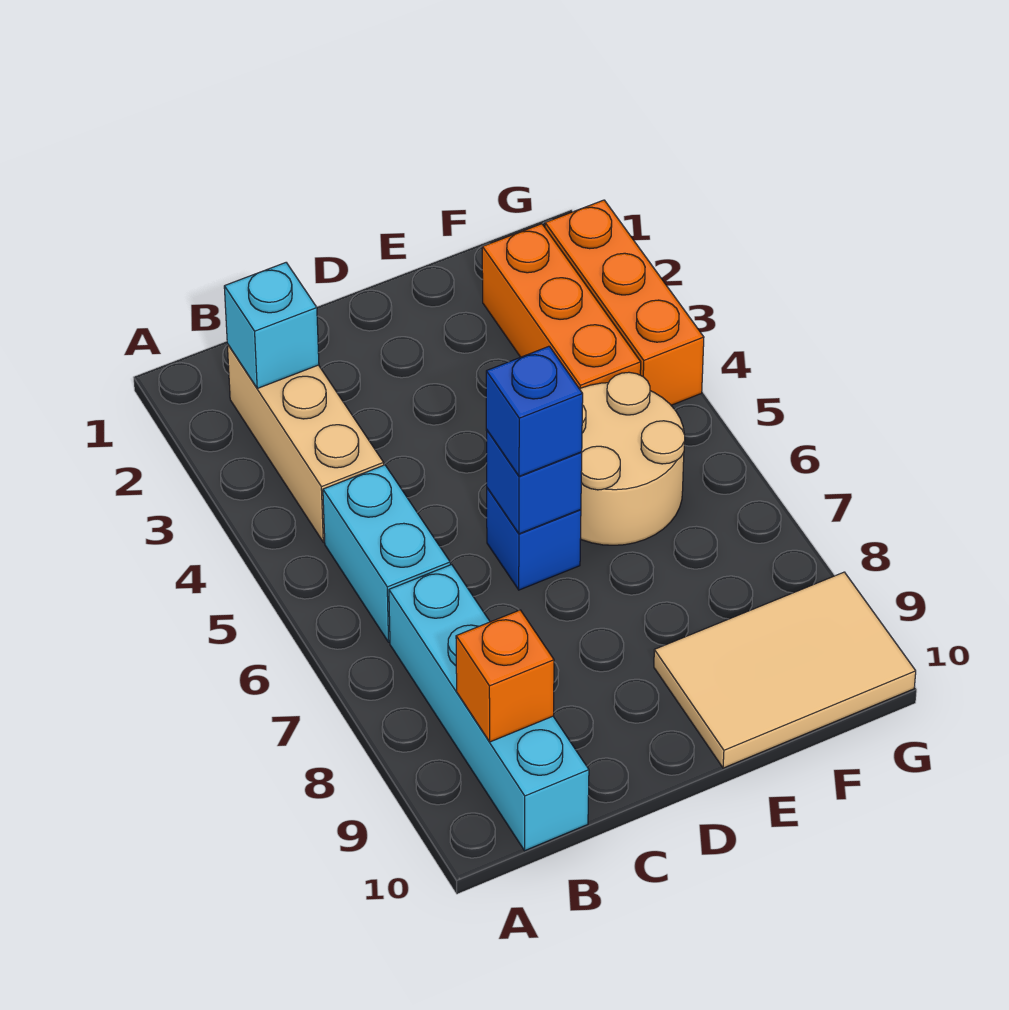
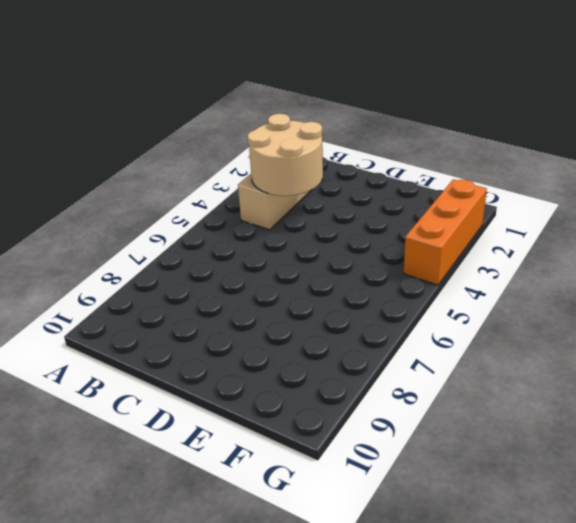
tan 2x2 round brick [247,114,323,196] -> tan 2x2 round brick moved to [580,372,685,545]
none -> cyan 1x2 brick [323,465,450,642]
none -> cyan 1x4 brick [389,565,589,851]
none -> blue 1x1 brick [487,488,581,590]

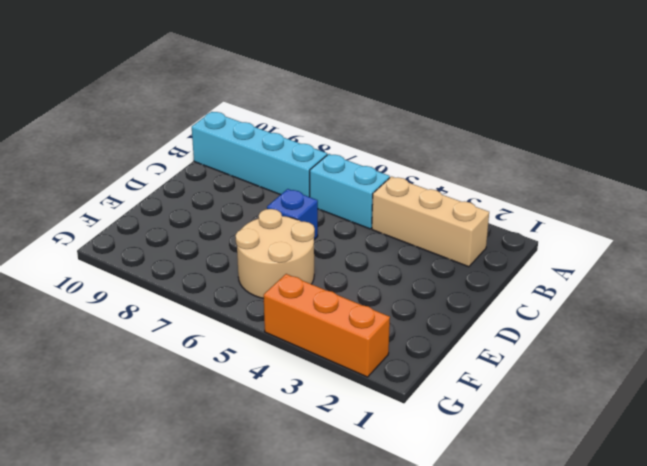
none -> tan 2x3 tile [654,572,916,768]
none -> orange 1x3 brick [482,224,641,389]
none -> cyan 1x1 brick [224,263,319,388]

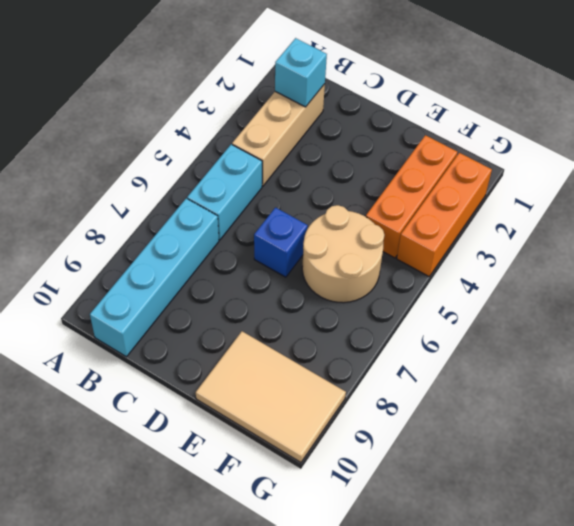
none -> orange 1x1 brick [456,610,554,742]
none -> blue 1x1 brick [486,430,582,534]
none -> blue 1x1 brick [486,346,583,476]

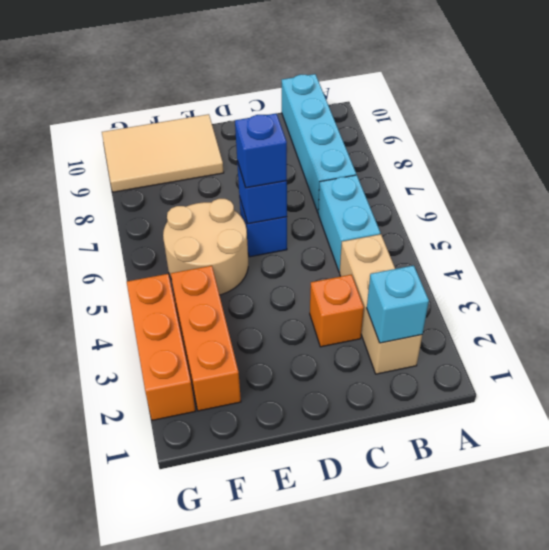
orange 1x1 brick [310,275,364,347] -> orange 1x1 brick moved to [456,610,554,742]

